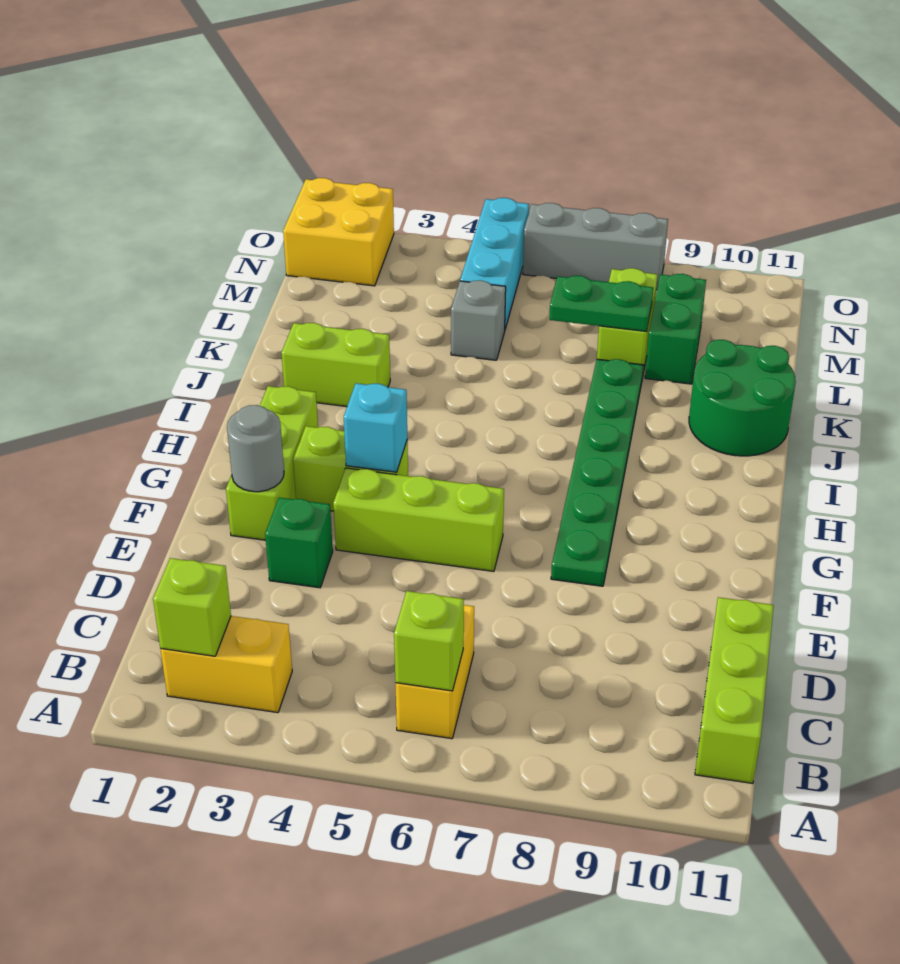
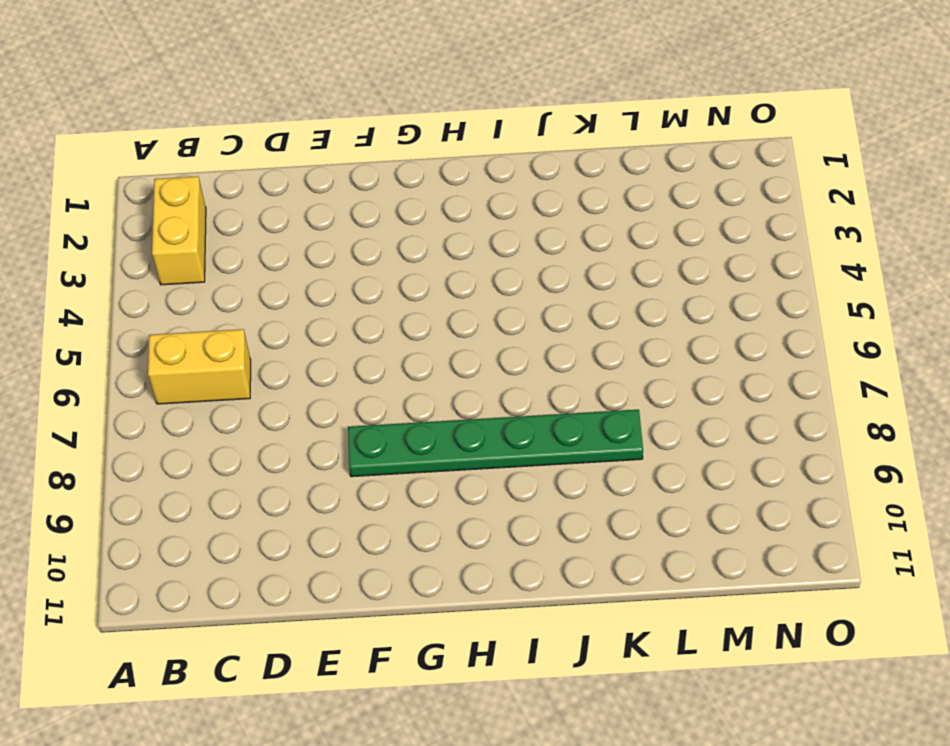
none -> lime 1x3 brick [695,597,774,783]
none -> green 1x1 brick [265,498,333,588]
none -> lime 1x3 brick [226,386,318,540]

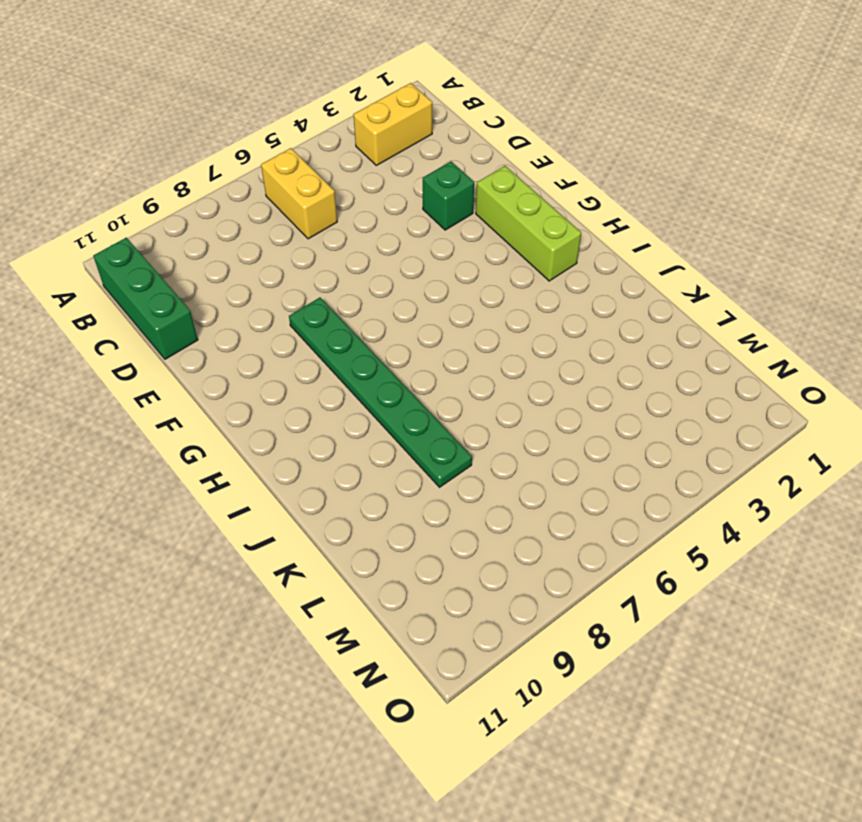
green 1x3 brick [93,238,198,359] -> lime 1x3 brick [695,597,774,783]
none -> lime 1x3 brick [333,468,504,571]
none -> lime 1x2 brick [293,426,408,511]
none -> lime 1x2 brick [282,323,390,407]

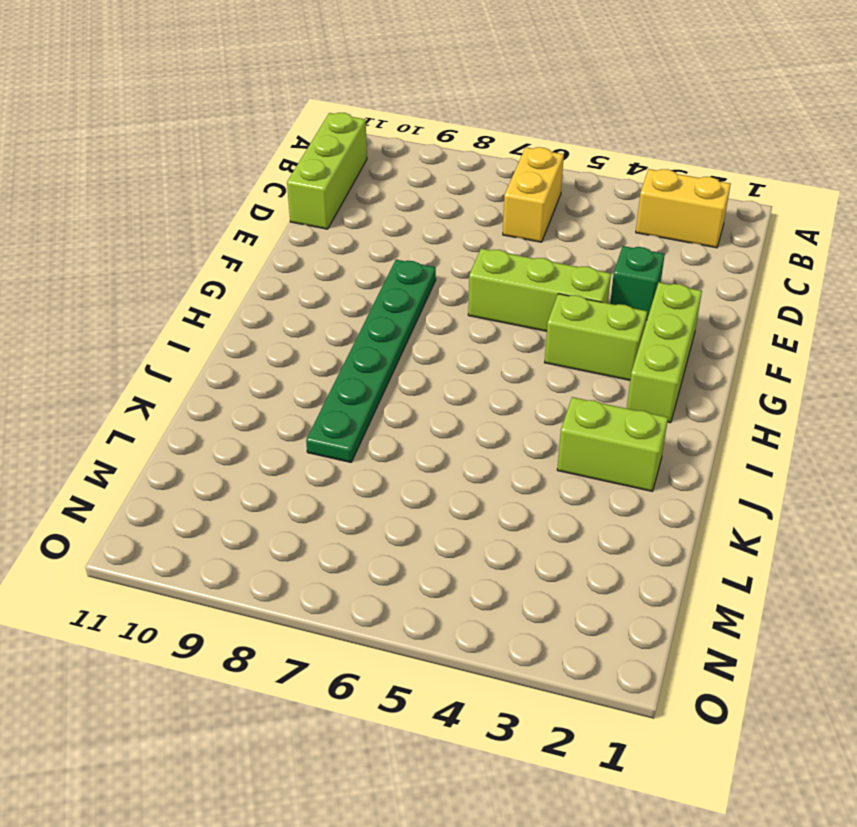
none -> green 2x2 round brick [689,340,796,456]
none -> grey 1x1 brick [451,280,506,360]
none -> lime 1x2 brick [597,268,658,373]

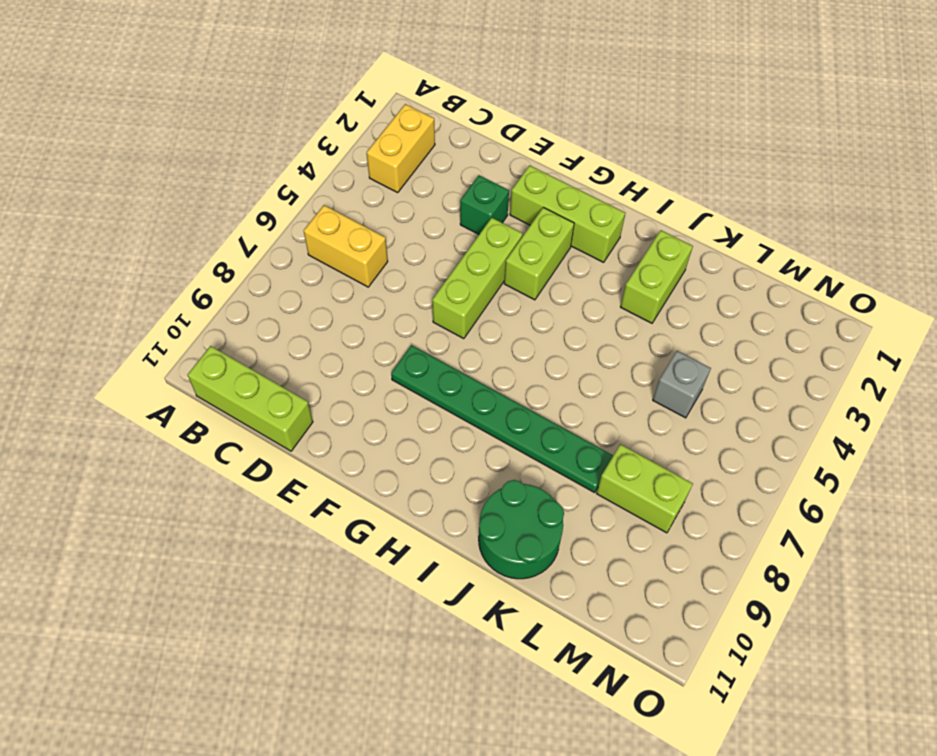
none -> green 1x2 brick [645,274,706,384]
none -> cyan 1x3 brick [460,198,529,329]
none -> yellow 2x2 brick [283,178,394,286]

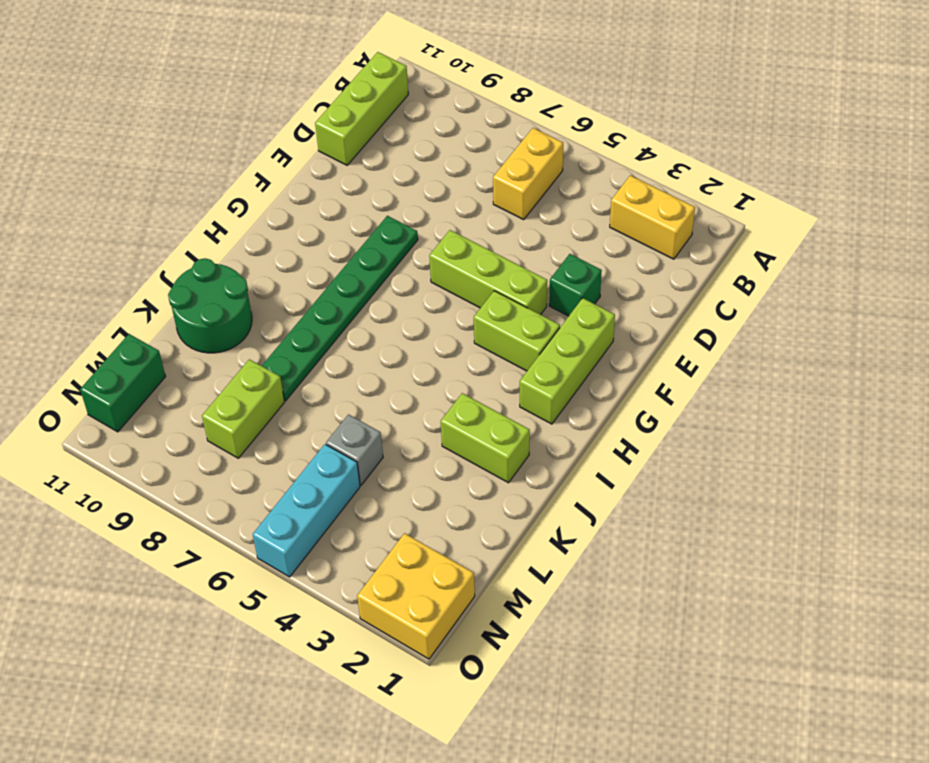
green 1x2 brick [80,334,165,432] -> green 1x2 brick moved to [645,274,706,384]
none -> grey 1x3 brick [523,203,668,290]
none -> lime 1x1 brick [153,558,231,656]
none -> lime 1x1 brick [394,591,464,691]

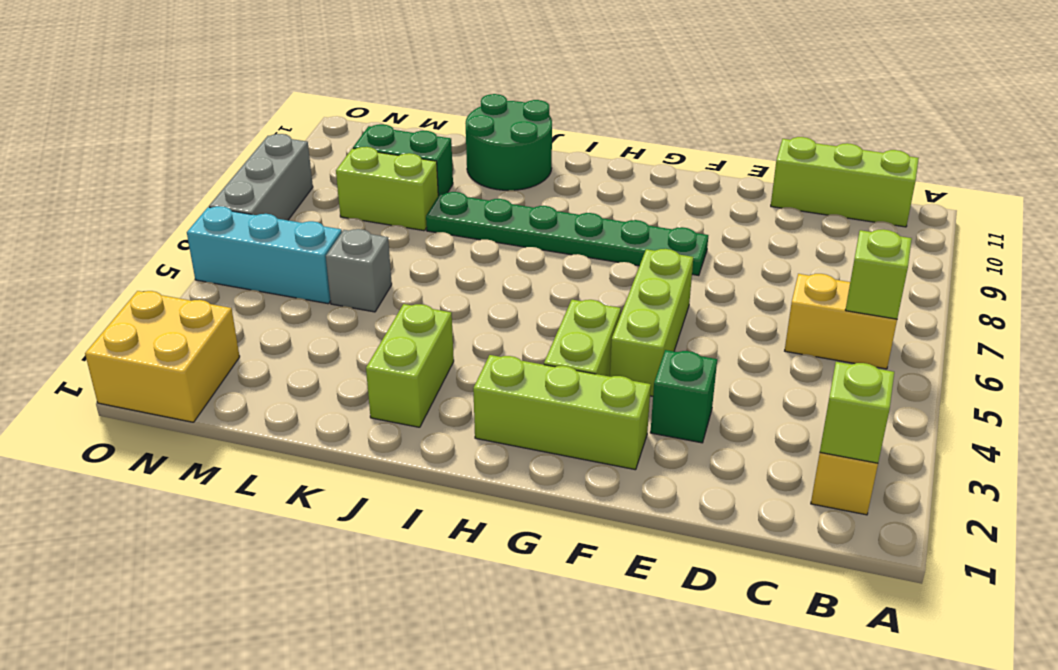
none -> grey 1x1 round brick [227,405,284,492]
none -> cyan 1x1 brick [344,383,407,472]
none -> green 1x2 plate [549,276,653,332]

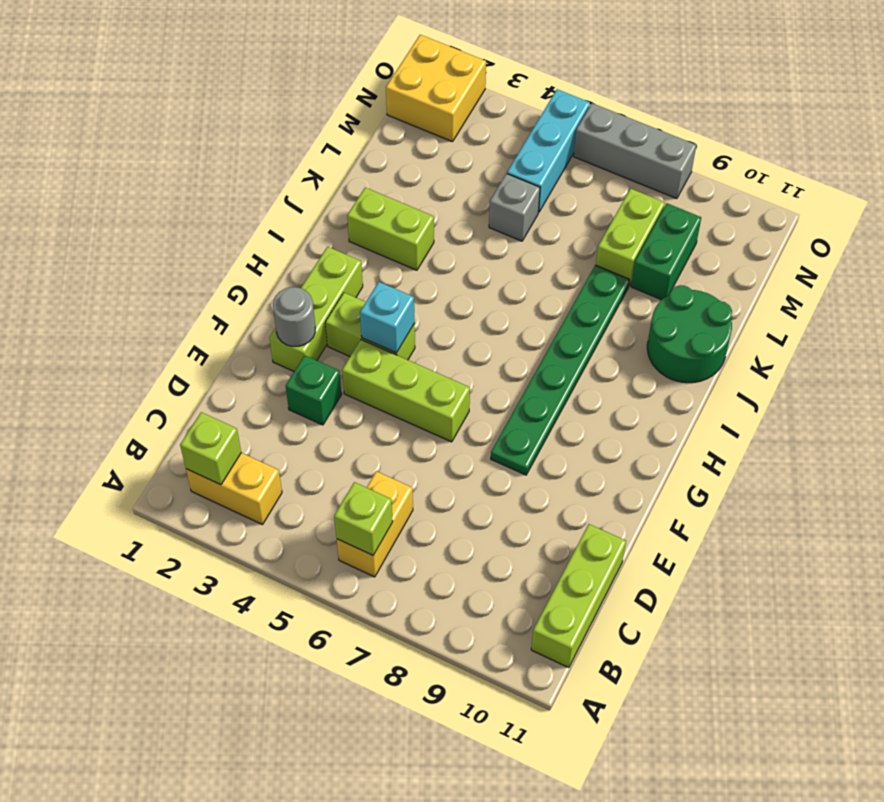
none -> green 1x2 plate [549,276,653,332]

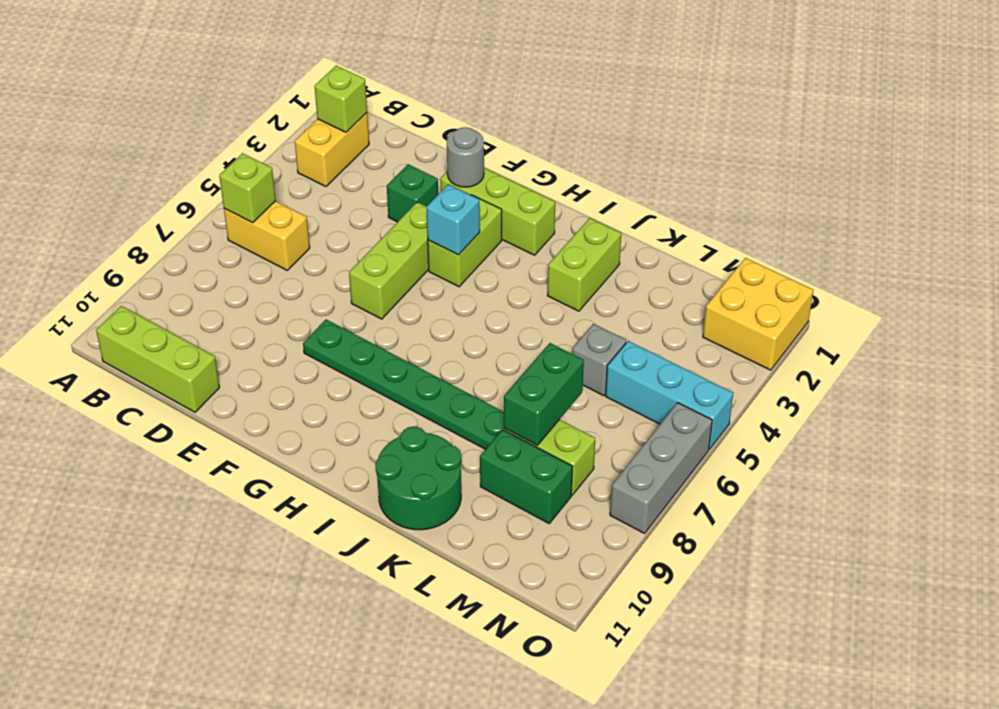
green 1x2 brick [504,343,584,445] -> green 1x2 plate [549,276,653,332]

